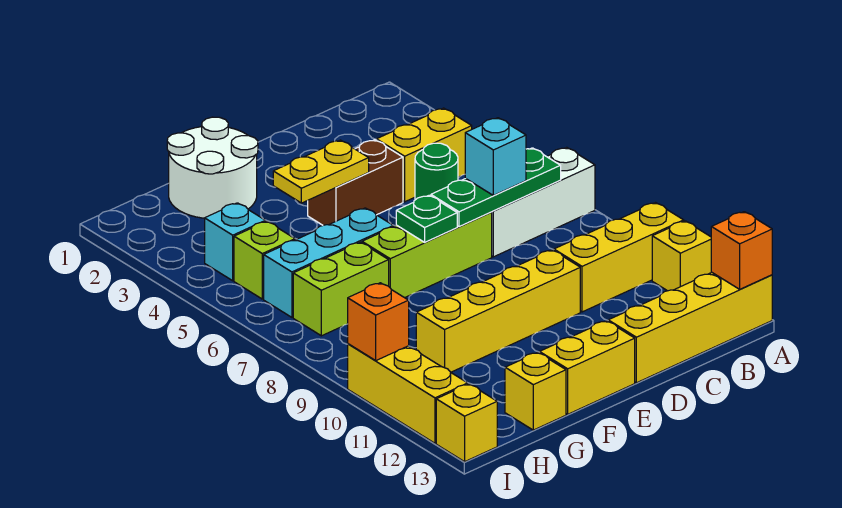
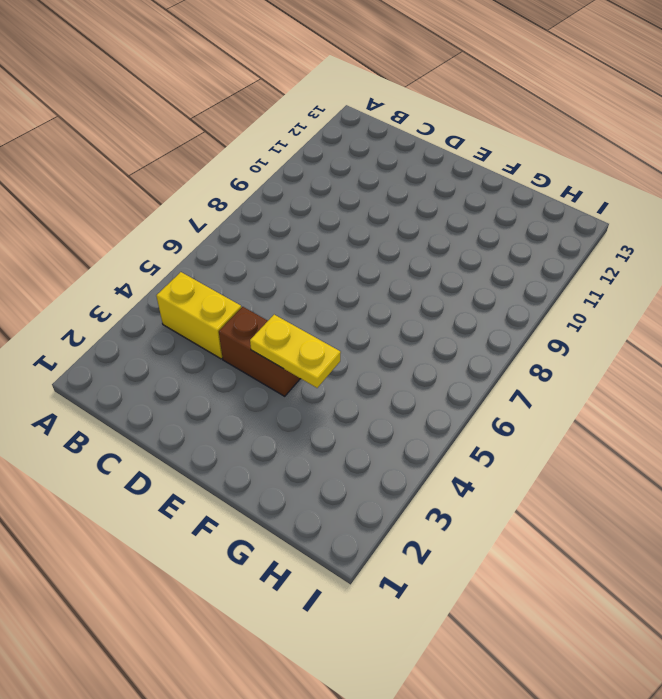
none -> white 1x3 brick [492,147,595,257]
none -> yellow 1x3 brick [554,203,684,312]
none -> yellow 1x1 brick [652,221,712,291]

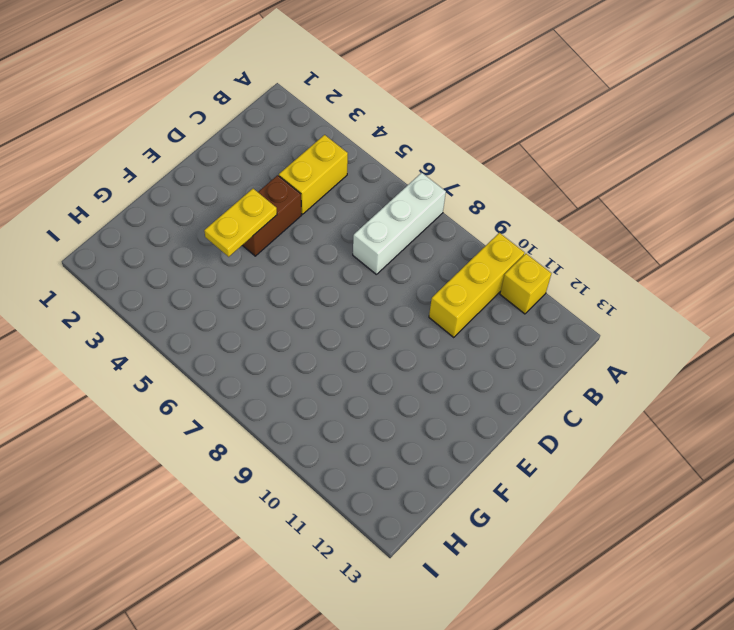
none -> yellow 1x4 brick [608,273,772,383]
none -> green 1x1 round brick [415,143,458,200]
none -> lime 1x3 brick [362,212,492,298]

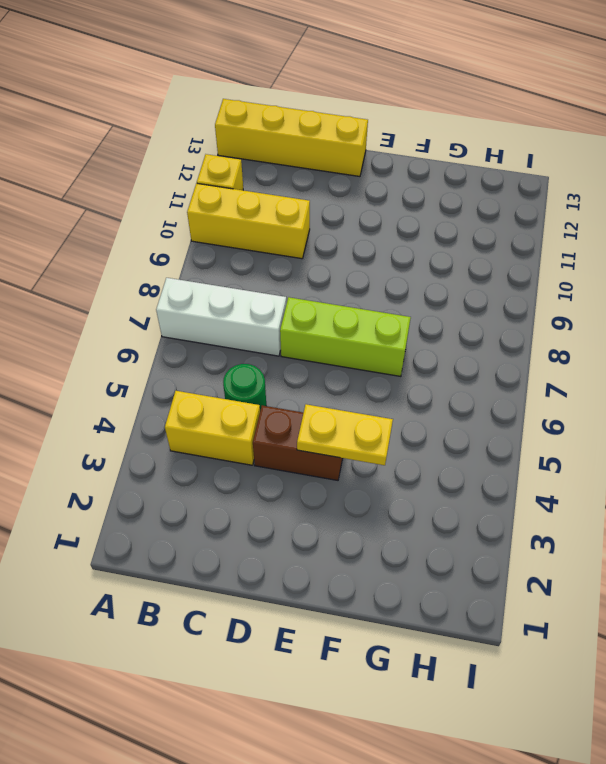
none -> yellow 1x4 brick [416,250,580,372]
none -> yellow 1x2 brick [540,321,635,414]
none -> white 2x2 round brick [167,117,258,218]

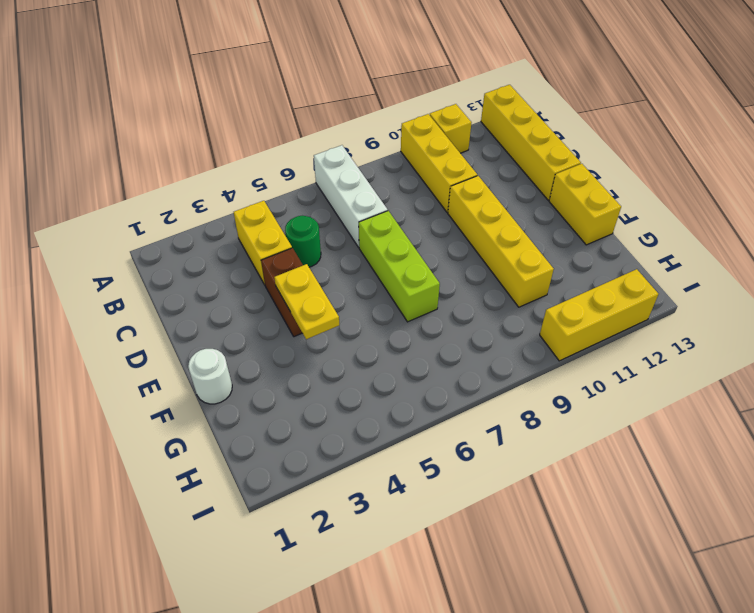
white 1x1 round brick [188,349,232,404] -> white 2x2 round brick [167,117,258,218]
none -> cyan 1x3 brick [264,208,393,317]
none -> lime 1x2 brick [293,242,389,336]
none -> yellow 1x1 brick [505,352,566,430]

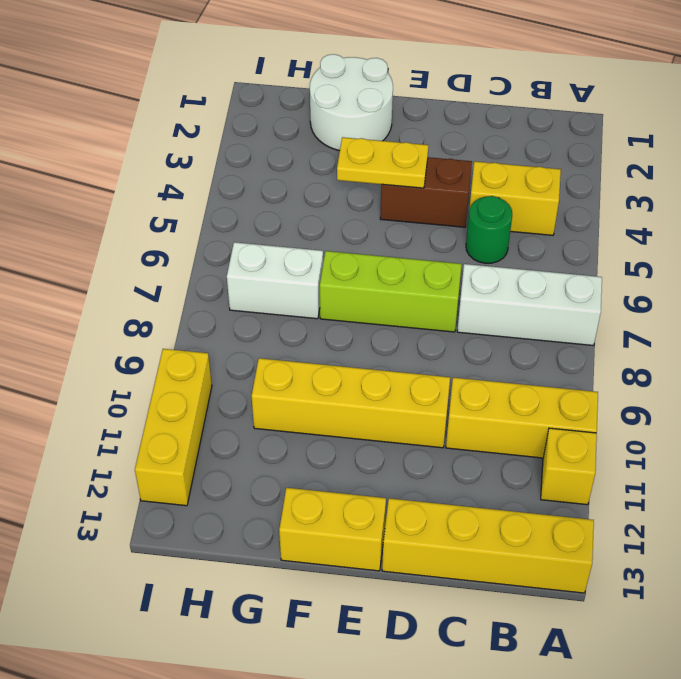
white 1x2 brick [227,242,323,319] -> lime 1x2 brick [293,242,389,336]
none -> cyan 1x3 brick [264,208,393,317]
none -> yellow 1x1 brick [505,352,566,430]
none -> cyan 1x1 brick [205,203,265,281]

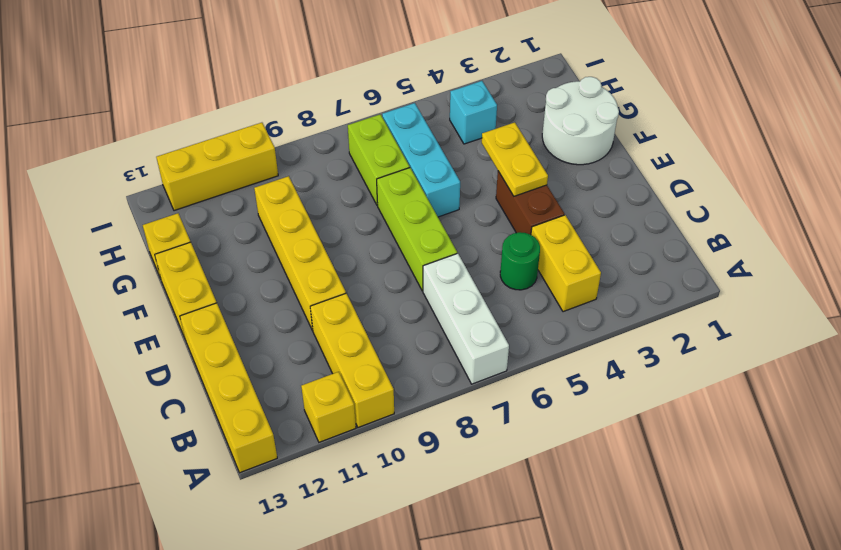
none -> lime 1x1 brick [234,221,295,299]
none -> yellow 1x1 brick [436,384,497,462]
none -> orange 1x1 brick [711,212,772,289]

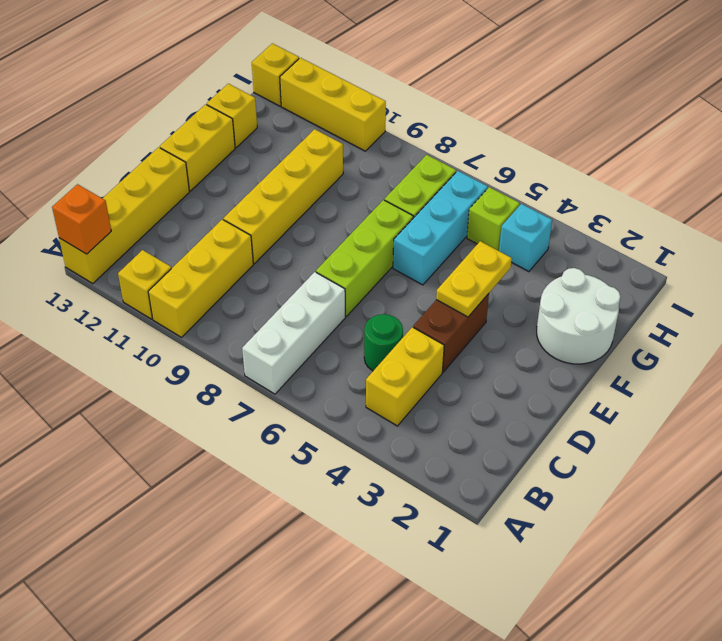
none -> green 1x3 plate [431,148,561,227]
none -> green 1x1 plate [396,195,457,242]
none -> orange 1x1 brick [348,283,409,360]

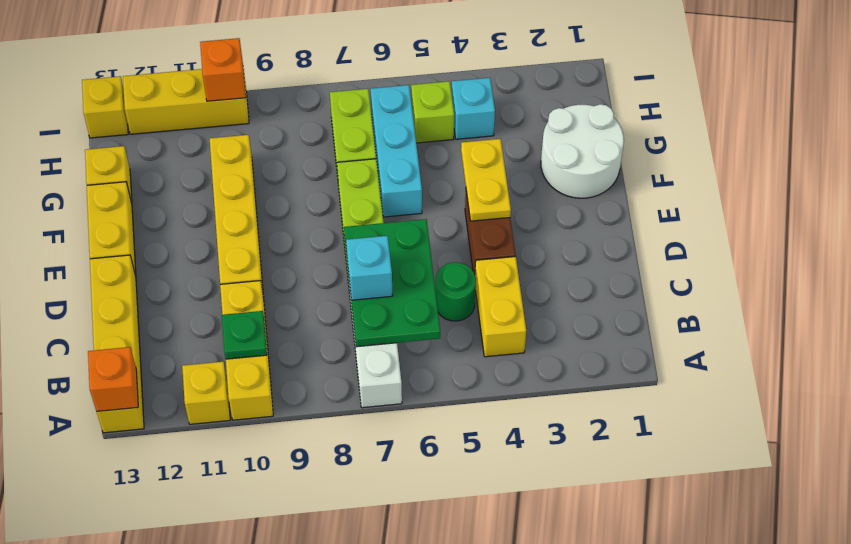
green 2x3 plate [344,219,440,347] -> green 1x3 plate [431,148,561,227]
green 1x1 plate [222,311,267,359] -> green 1x1 plate moved to [396,195,457,242]

